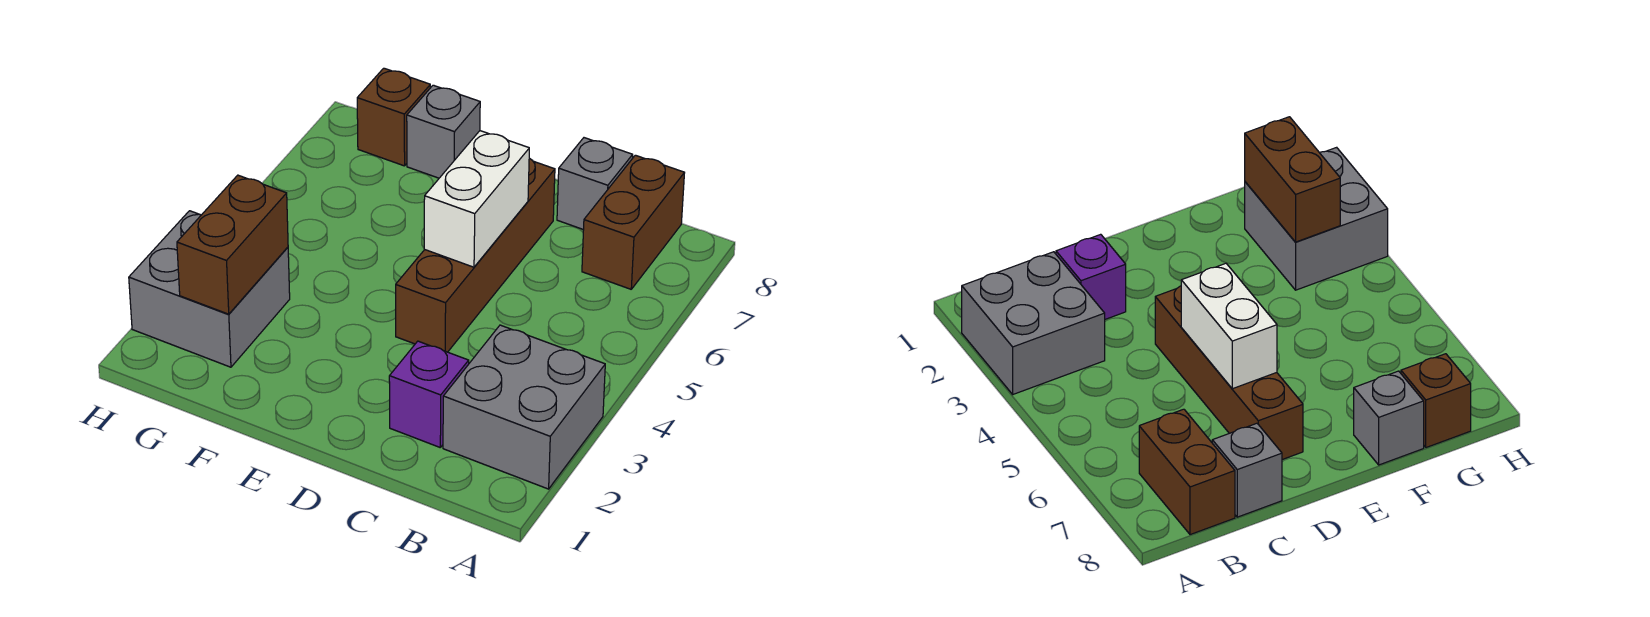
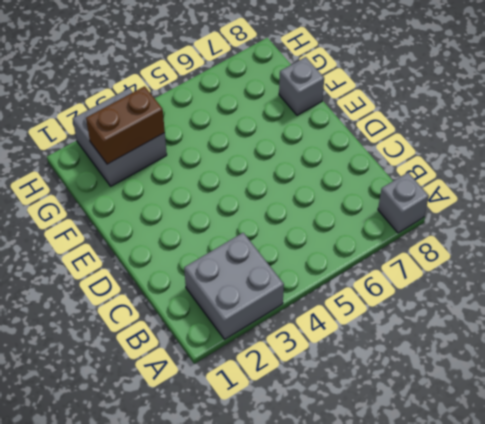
grey 1x1 brick [378,173,429,233] -> grey 1x1 brick moved to [557,138,633,230]
none -> brown 1x2 brick [582,155,684,289]
none -> purple 1x1 brick [389,341,469,447]

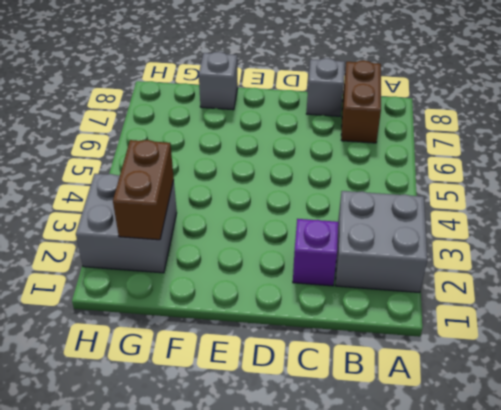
none -> brown 1x4 brick [396,158,555,352]
none -> brown 1x1 brick [357,68,430,166]

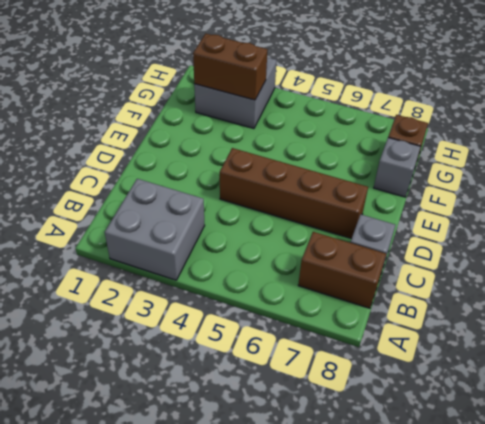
none -> purple 1x1 brick [389,341,469,447]
none -> white 1x2 brick [424,131,529,267]

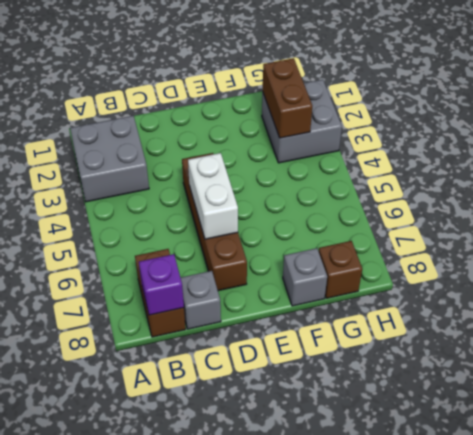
purple 1x1 brick [139,254,184,315] -> purple 1x1 brick moved to [389,341,469,447]

